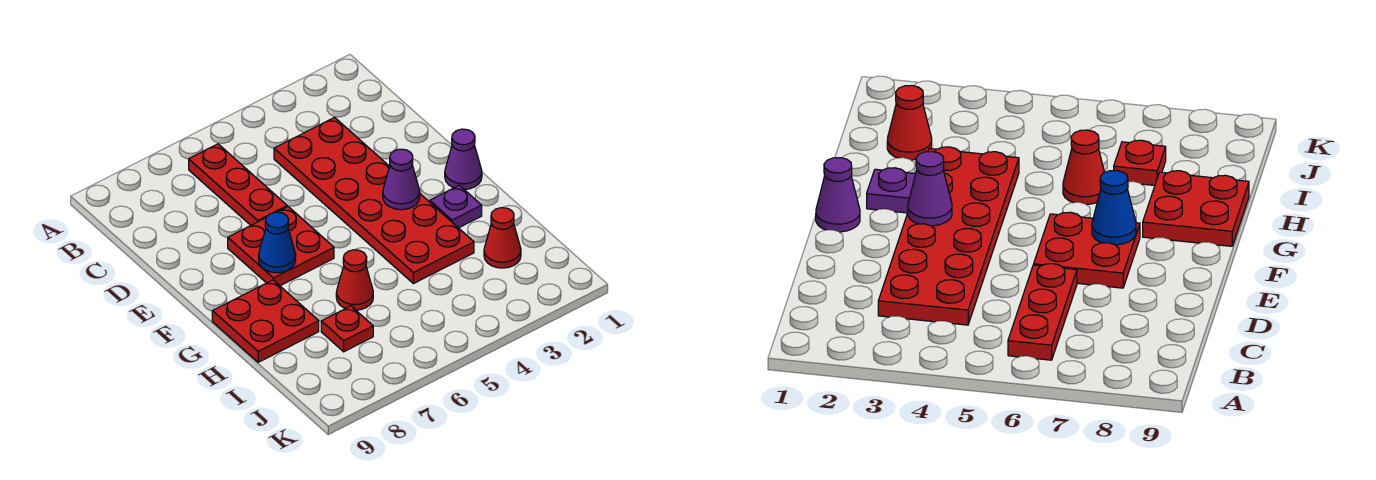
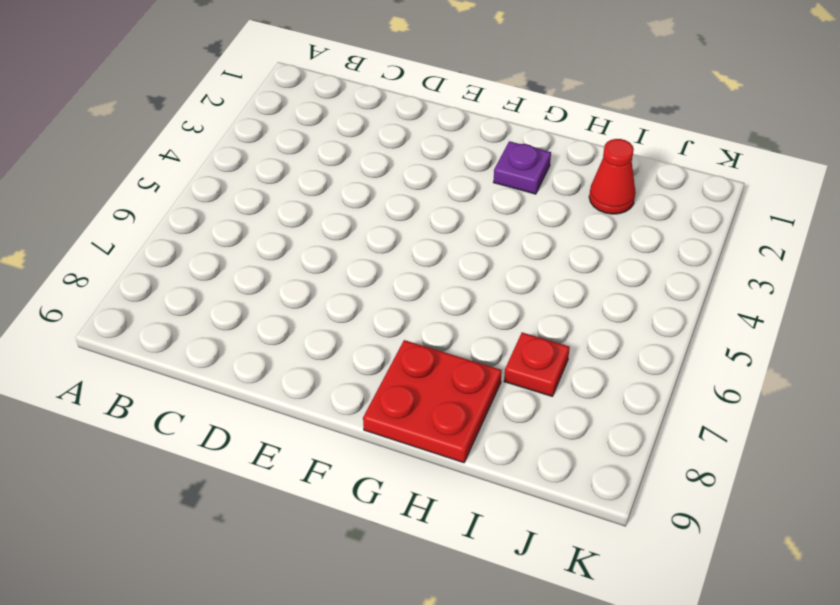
none -> red 1x3 plate [189,144,287,225]
none -> red 2x6 plate [274,118,474,284]

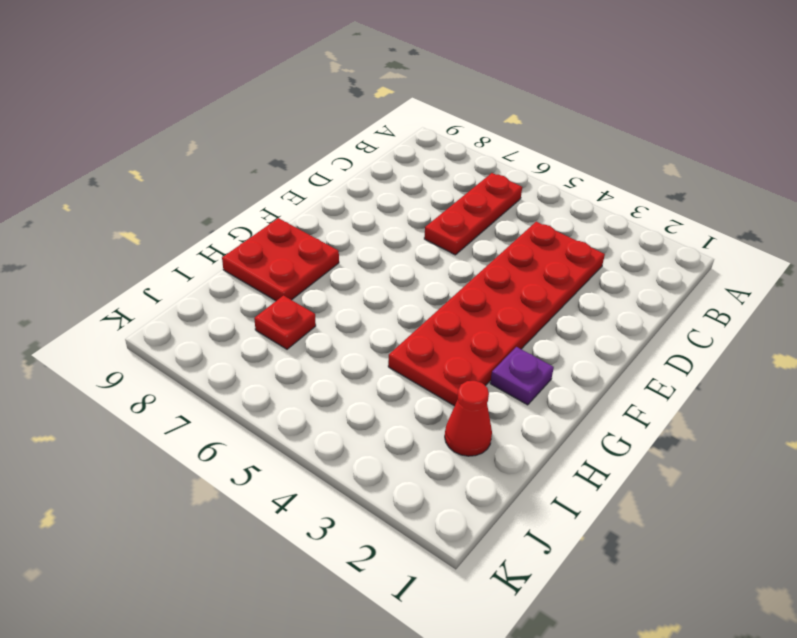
none -> red 2x2 plate [228,207,334,286]
none -> purple 1x1 cone [445,129,482,190]

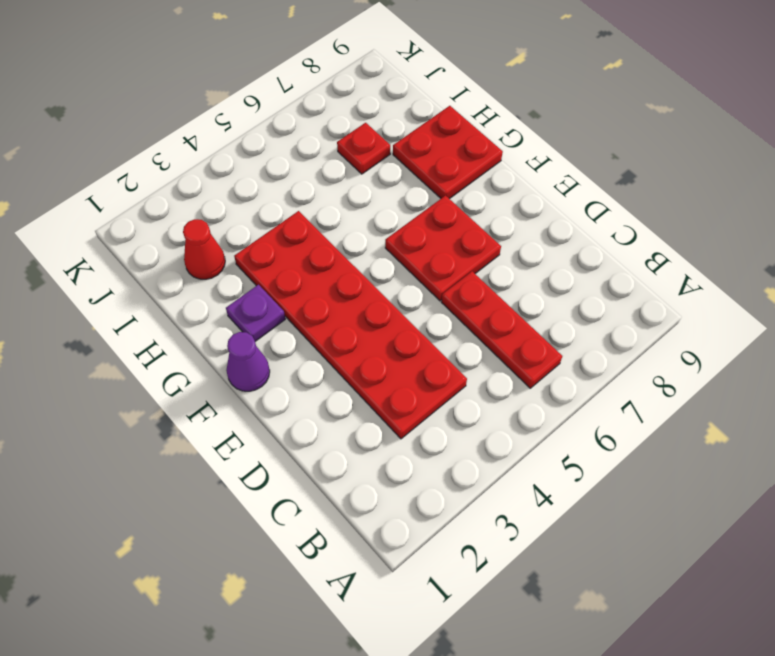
none -> red 1x1 cone [336,250,373,310]
none -> purple 1x1 cone [383,149,420,210]

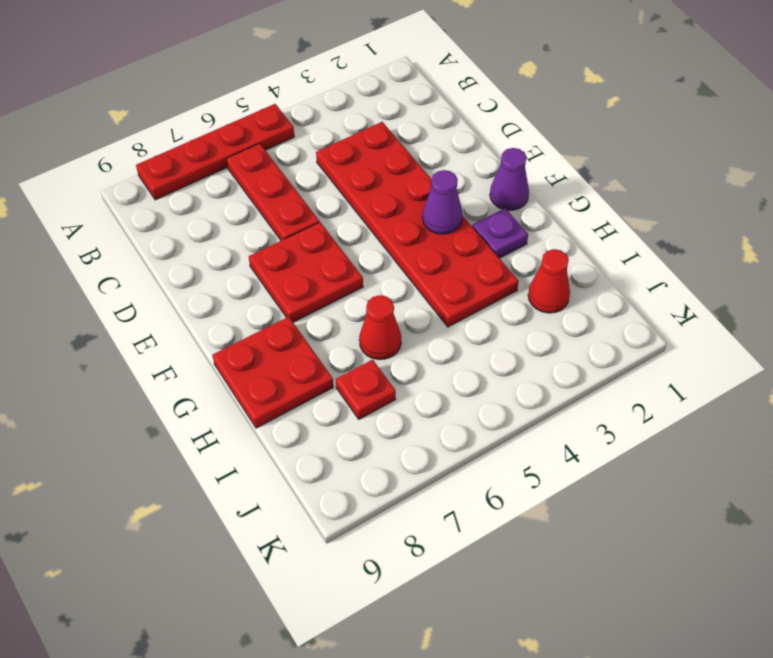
red 1x4 plate [136,104,294,200] -> none
none -> blue 1x1 cone [259,212,296,273]

